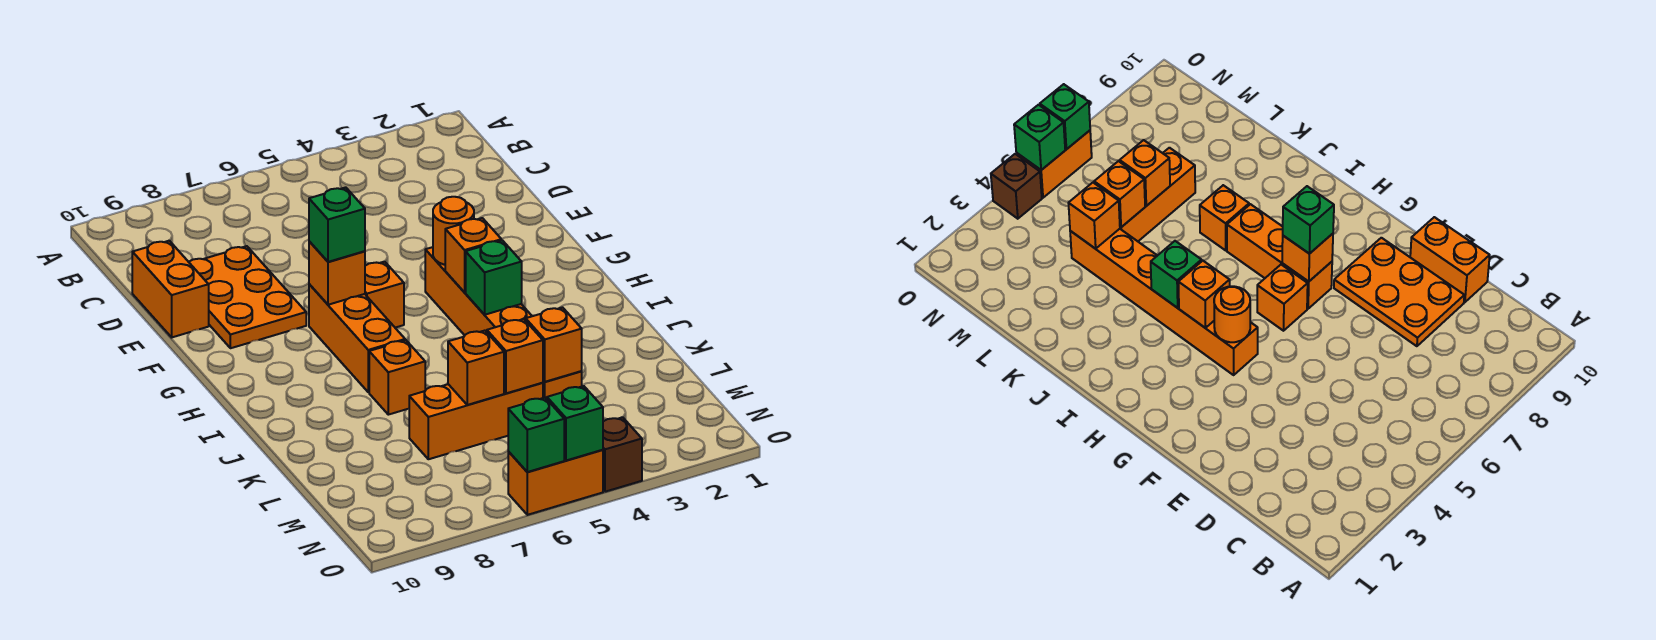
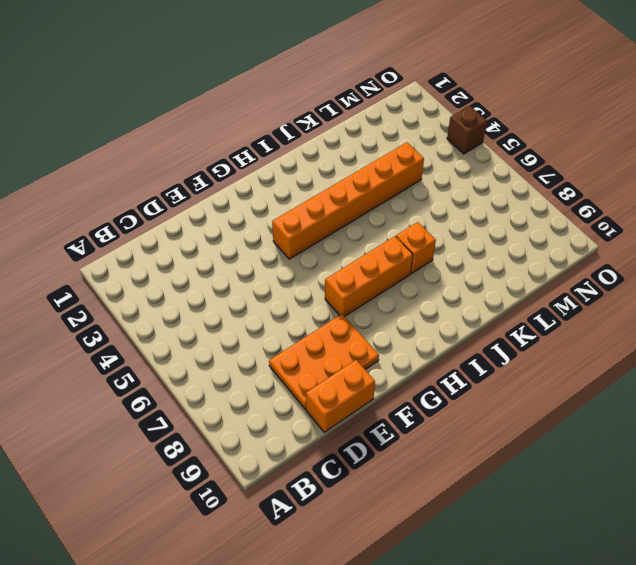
none -> orange 1x1 brick [365,262,404,328]
none -> orange 1x3 brick [409,383,543,459]
none -> orange 1x2 brick [508,450,603,515]

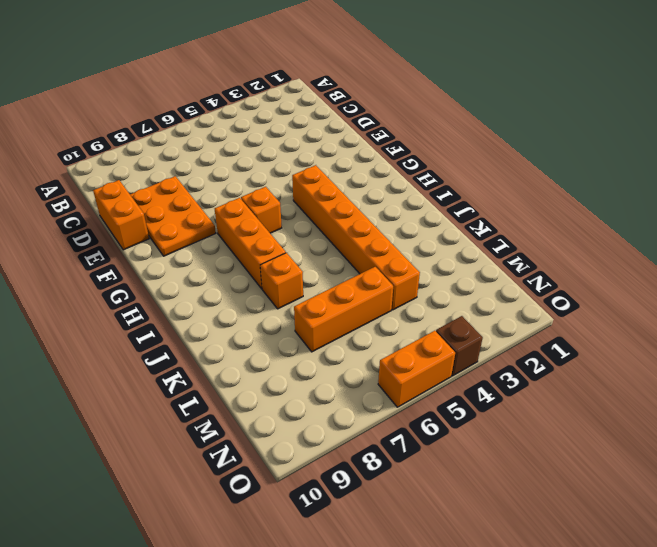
none -> orange 1x1 round brick [433,197,474,265]
none -> orange 1x1 brick [309,241,365,305]
none -> orange 1x1 brick [445,218,501,292]

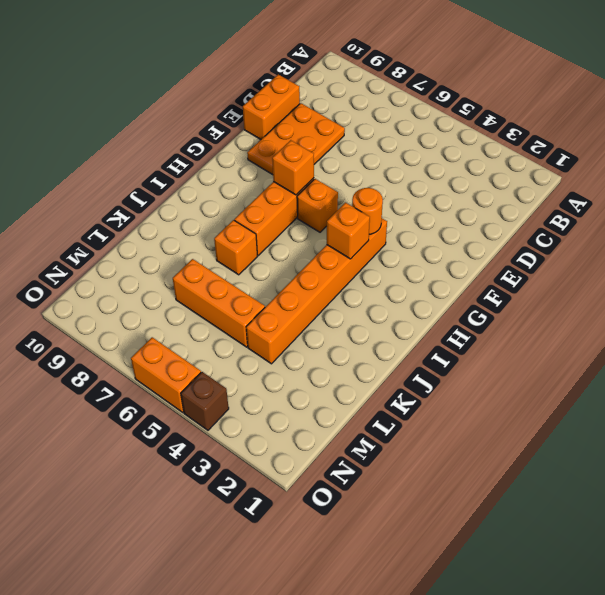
none -> green 1x1 brick [466,240,522,315]
none -> orange 1x1 brick [526,307,582,382]
none -> orange 1x1 brick [487,319,543,393]

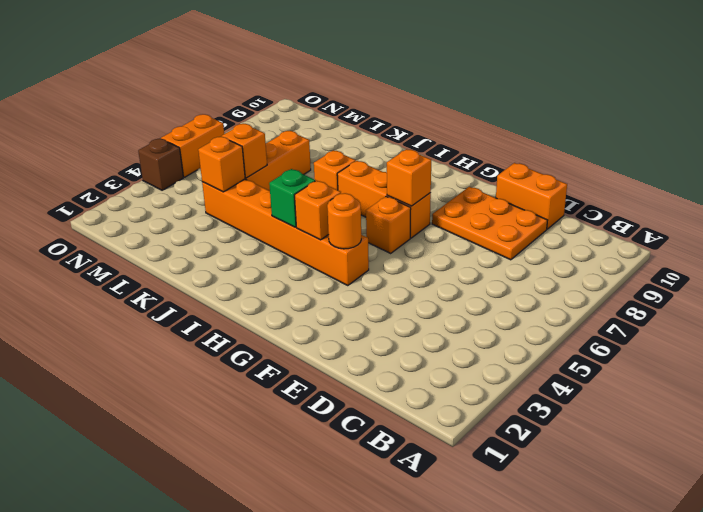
none -> orange 1x1 brick [448,331,504,405]
none -> green 1x1 brick [547,386,603,461]
none -> green 1x1 brick [508,398,564,472]

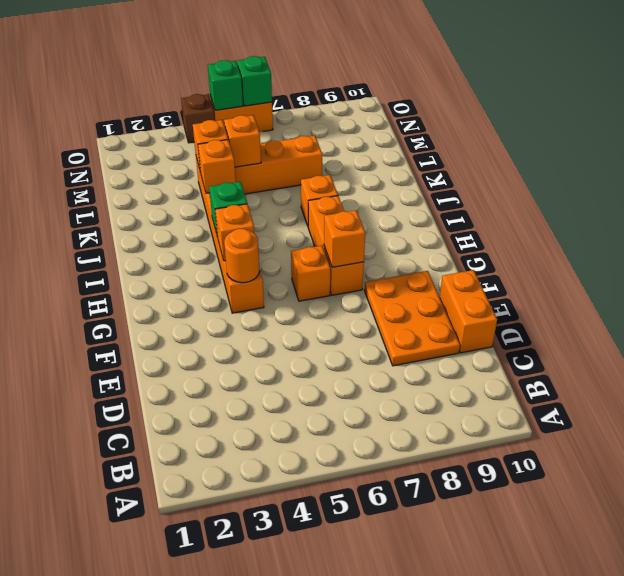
orange 1x1 brick [198,140,236,193] -> orange 1x1 brick moved to [448,331,504,405]
none -> green 1x1 brick [309,187,365,262]

